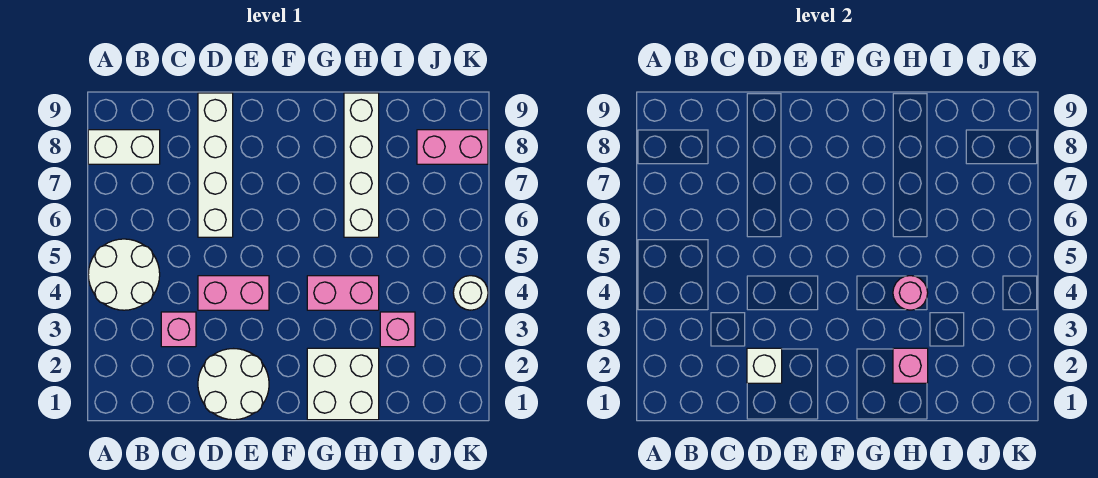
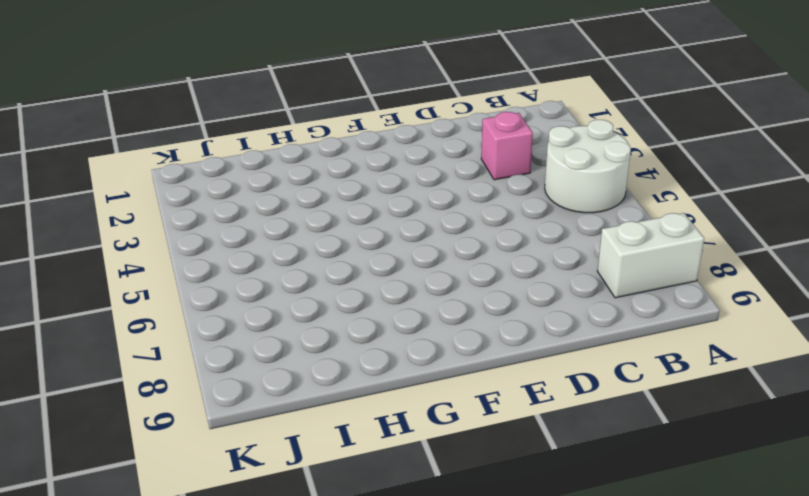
none -> white 2x2 round brick [198,349,269,420]
none -> pink 1x2 brick [198,276,269,310]
none -> white 1x4 brick [198,93,233,237]

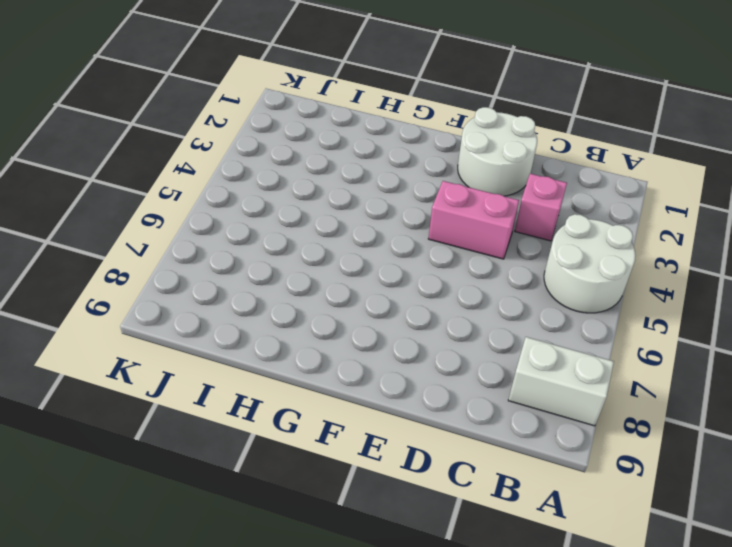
none -> white 1x4 brick [198,93,233,237]
none -> white 2x2 brick [307,348,379,420]
none -> pink 1x2 brick [307,276,379,310]

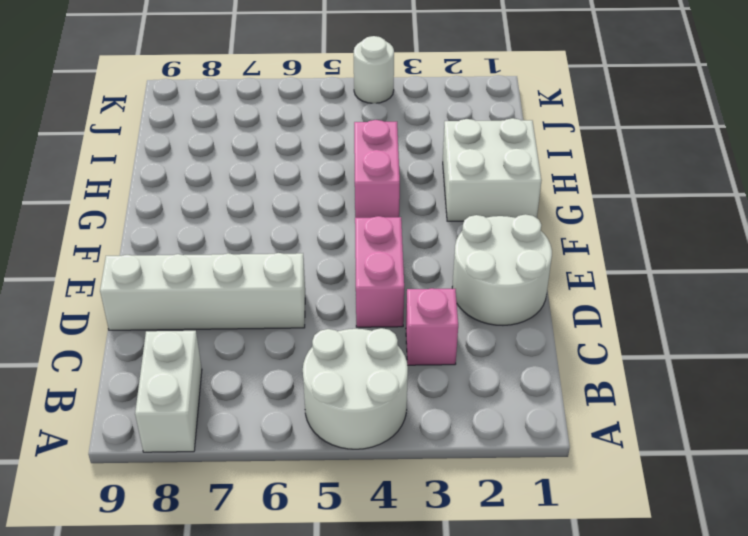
none -> white 1x4 brick [344,93,379,237]
none -> pink 1x1 brick [380,312,415,347]
none -> pink 1x2 brick [417,130,488,164]

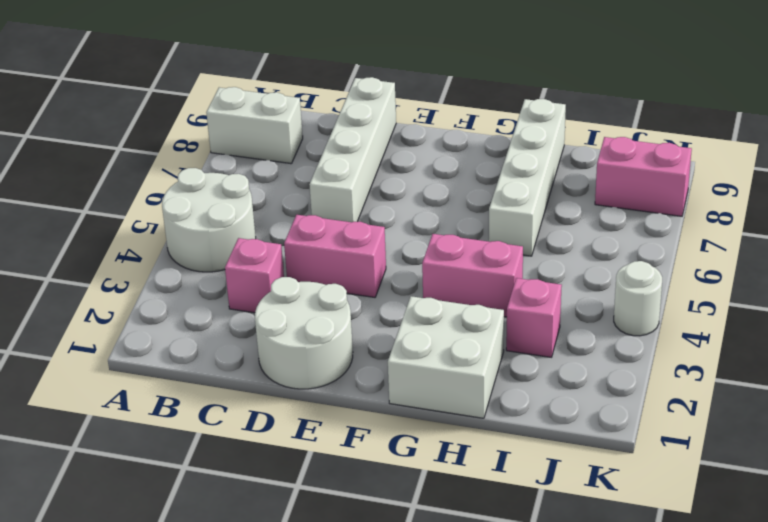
none -> white 1x1 brick [747,348,782,383]
none -> pink 1x1 brick [893,348,928,383]
none -> pink 1x1 round brick [893,276,928,310]

